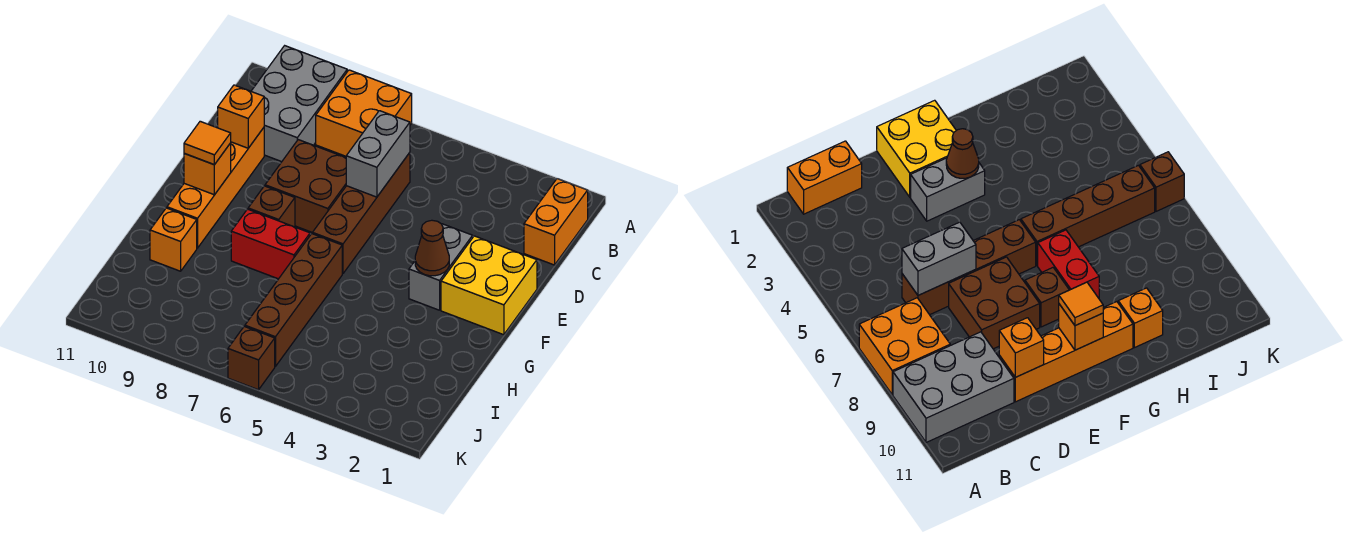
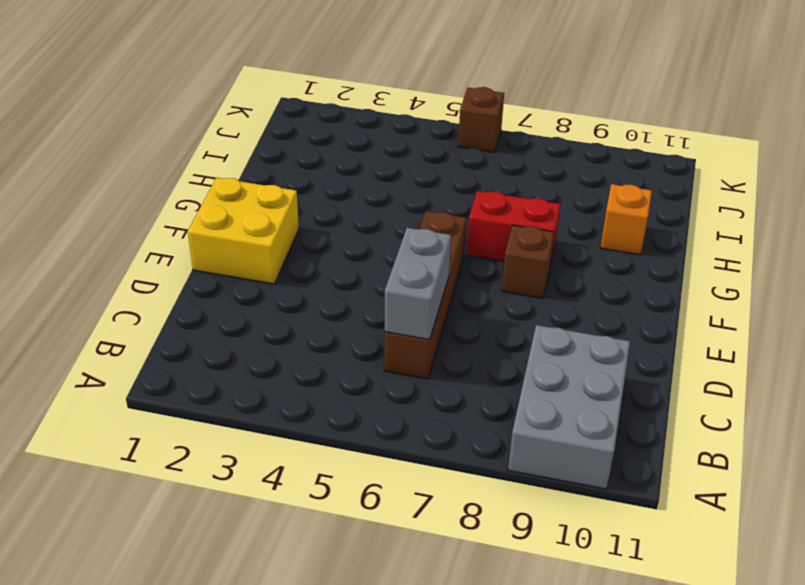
none -> orange 2x2 brick [316,70,412,156]
none -> orange 1x2 brick [524,179,588,265]
none -> brown 2x2 brick [265,140,346,232]

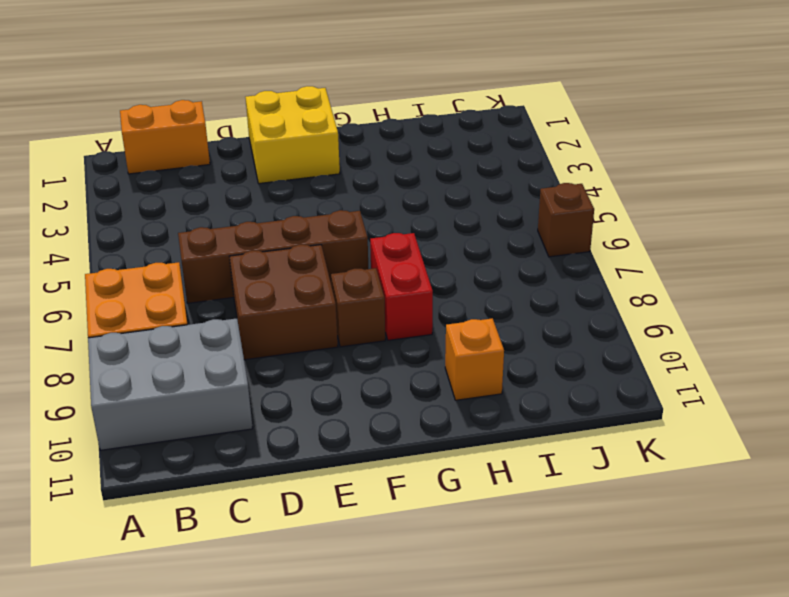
none -> orange 1x4 brick [167,128,264,248]
none -> grey 1x2 brick [409,224,473,310]
none -> brown 1x4 brick [245,234,342,367]

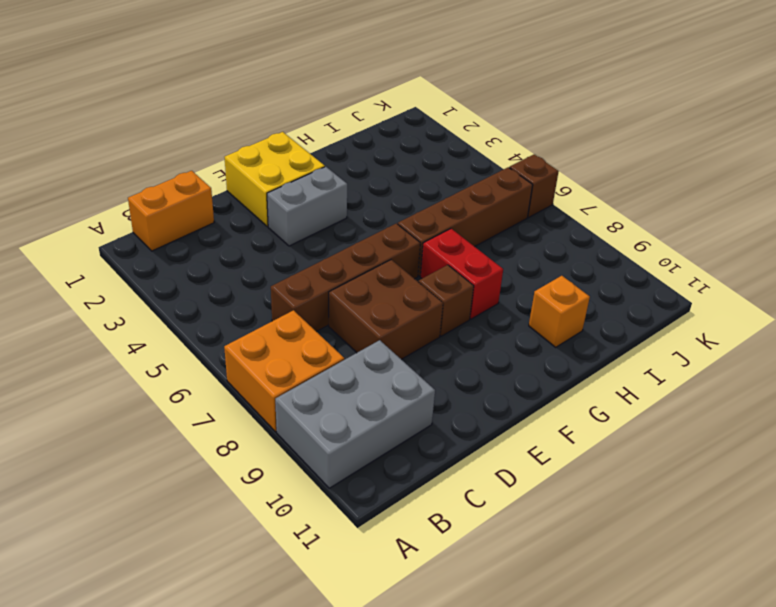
none -> orange 1x4 brick [167,128,264,248]
none -> grey 1x2 brick [346,111,410,197]
none -> orange 1x1 brick [218,85,264,148]

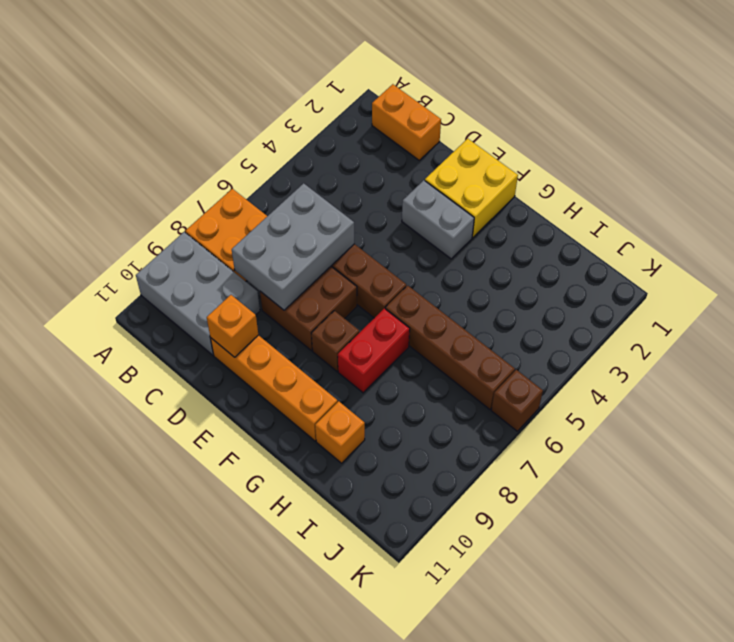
grey 2x3 brick [232,183,354,310] -> grey 1x2 brick [346,111,410,197]
none -> brown 1x1 cone [415,220,449,276]
none -> orange 1x1 brick [184,143,231,195]
none -> orange 1x1 tile [184,121,231,165]

